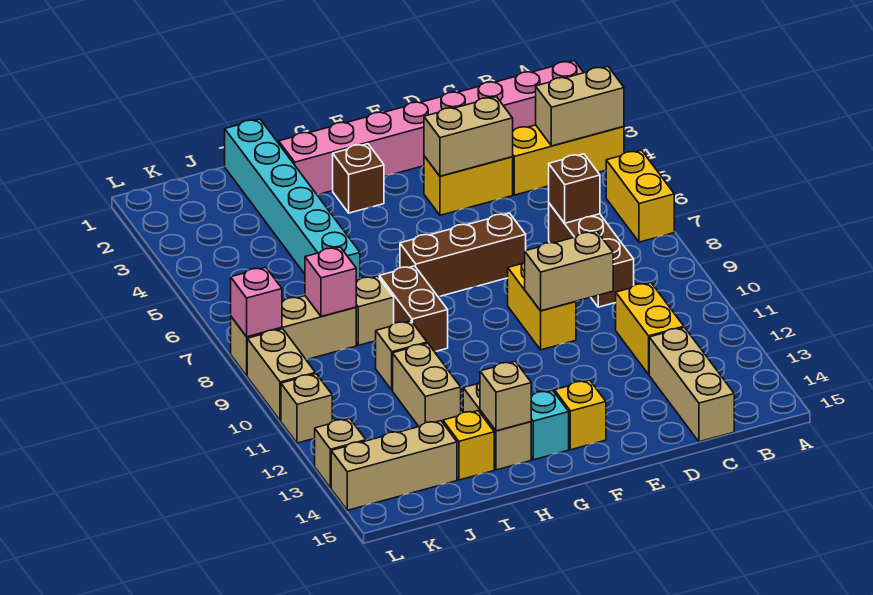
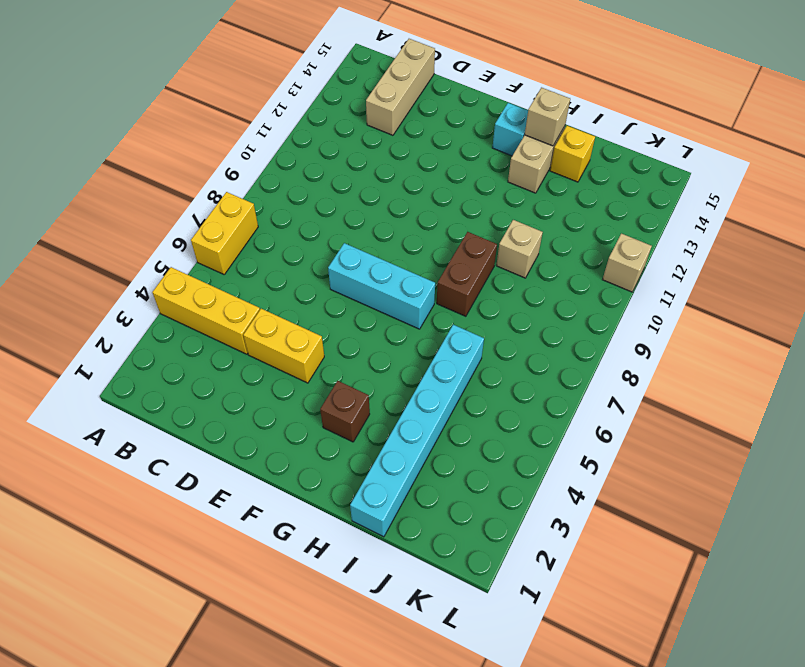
cyan 1x3 brick [328,243,435,329] -> brown 1x3 brick [400,213,526,297]
none -> pink 1x8 brick [279,61,584,195]
none -> brown 1x3 brick [549,203,634,307]
none -> yellow 1x2 brick [616,283,684,374]
none -> yellow 1x2 brick [508,262,576,350]

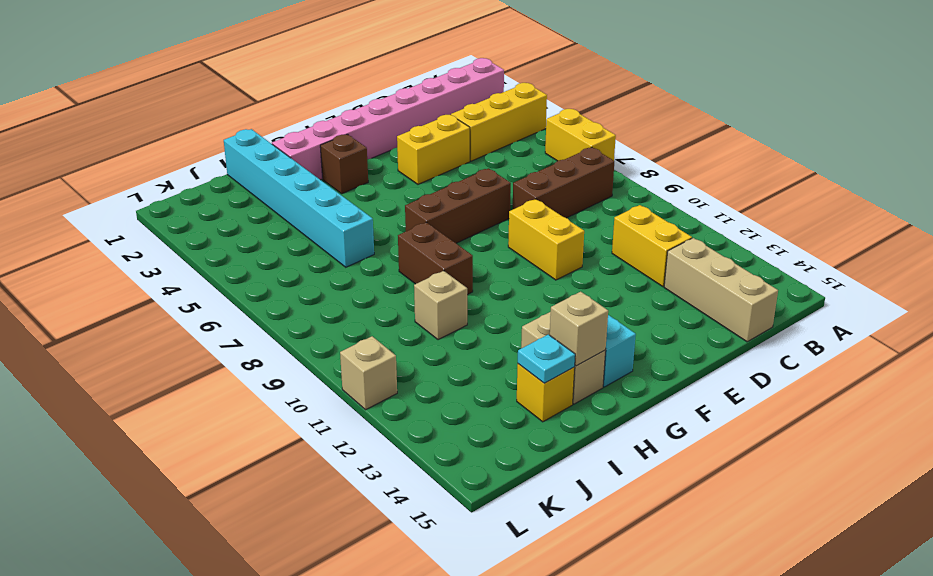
brown 1x3 brick [513,147,614,218] -> brown 1x3 brick turned to [549,203,634,307]
cyan 1x1 plate [518,335,575,383] -> none
none -> yellow 1x1 brick [555,380,606,450]
none -> tan 1x1 brick [356,276,394,345]
none -> tan 1x2 brick [393,343,461,426]
none -> tan 1x3 brick [231,296,356,376]

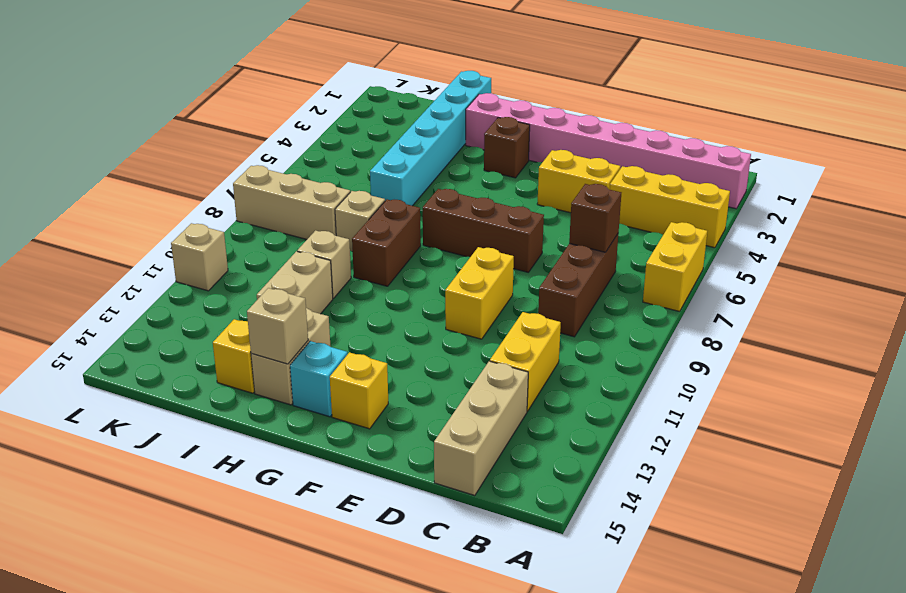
none -> tan 1x3 brick [331,421,457,510]
none -> tan 1x2 brick [247,329,316,421]
none -> tan 1x1 brick [315,419,366,488]
none -> tan 1x2 brick [536,66,624,146]

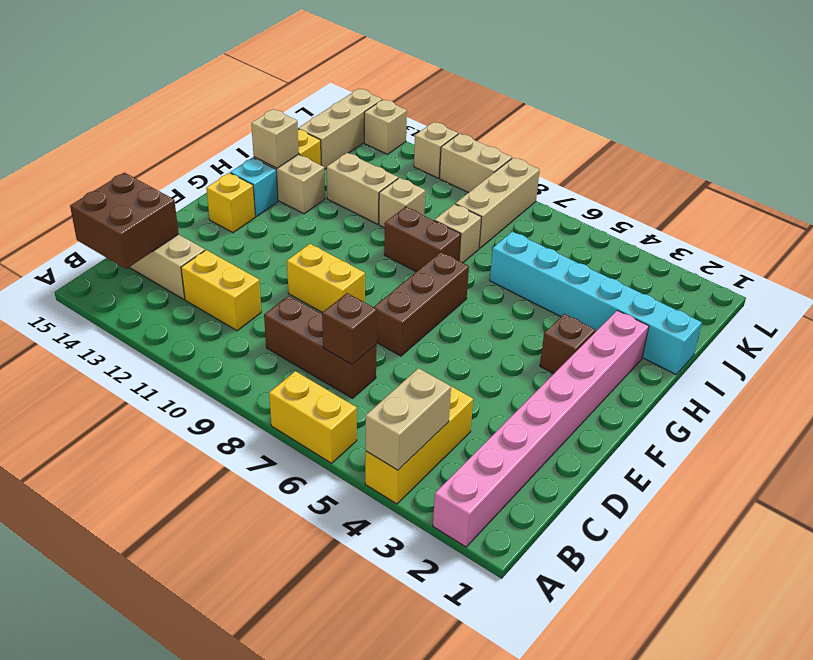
brown 2x2 brick [70,173,179,269] -> none
none -> yellow 1x2 brick [424,156,513,215]
none -> tan 1x2 brick [424,97,513,176]
none -> tan 1x2 brick [525,231,613,311]
none -> pink 1x1 brick [305,247,356,317]

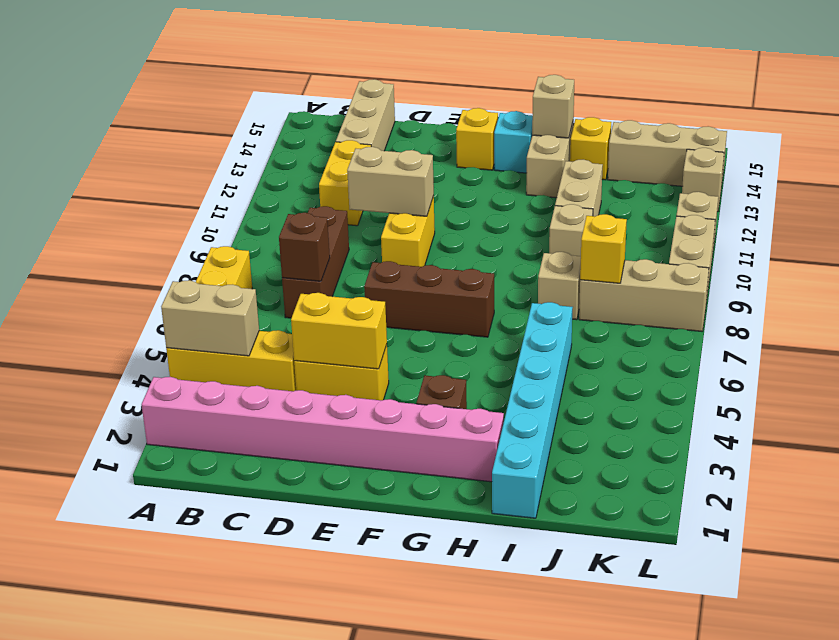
yellow 1x2 brick [291,293,387,369] -> tan 1x2 brick [424,97,513,176]
yellow 1x1 brick [580,214,627,283] -> pink 1x1 brick [305,247,356,317]
none -> brown 1x2 brick [379,266,448,352]
none -> pink 1x1 brick [231,267,282,337]

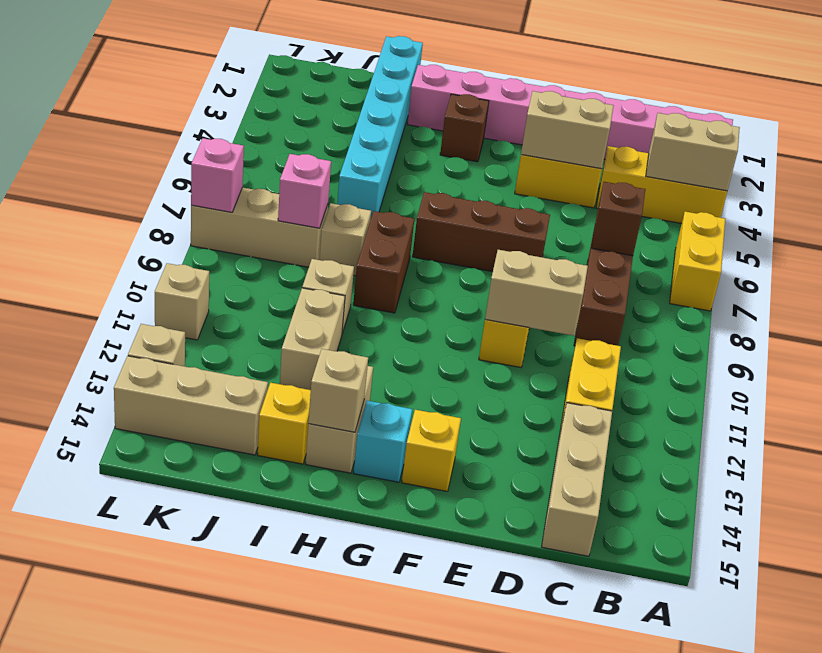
none -> tan 1x2 brick [247,329,316,421]

